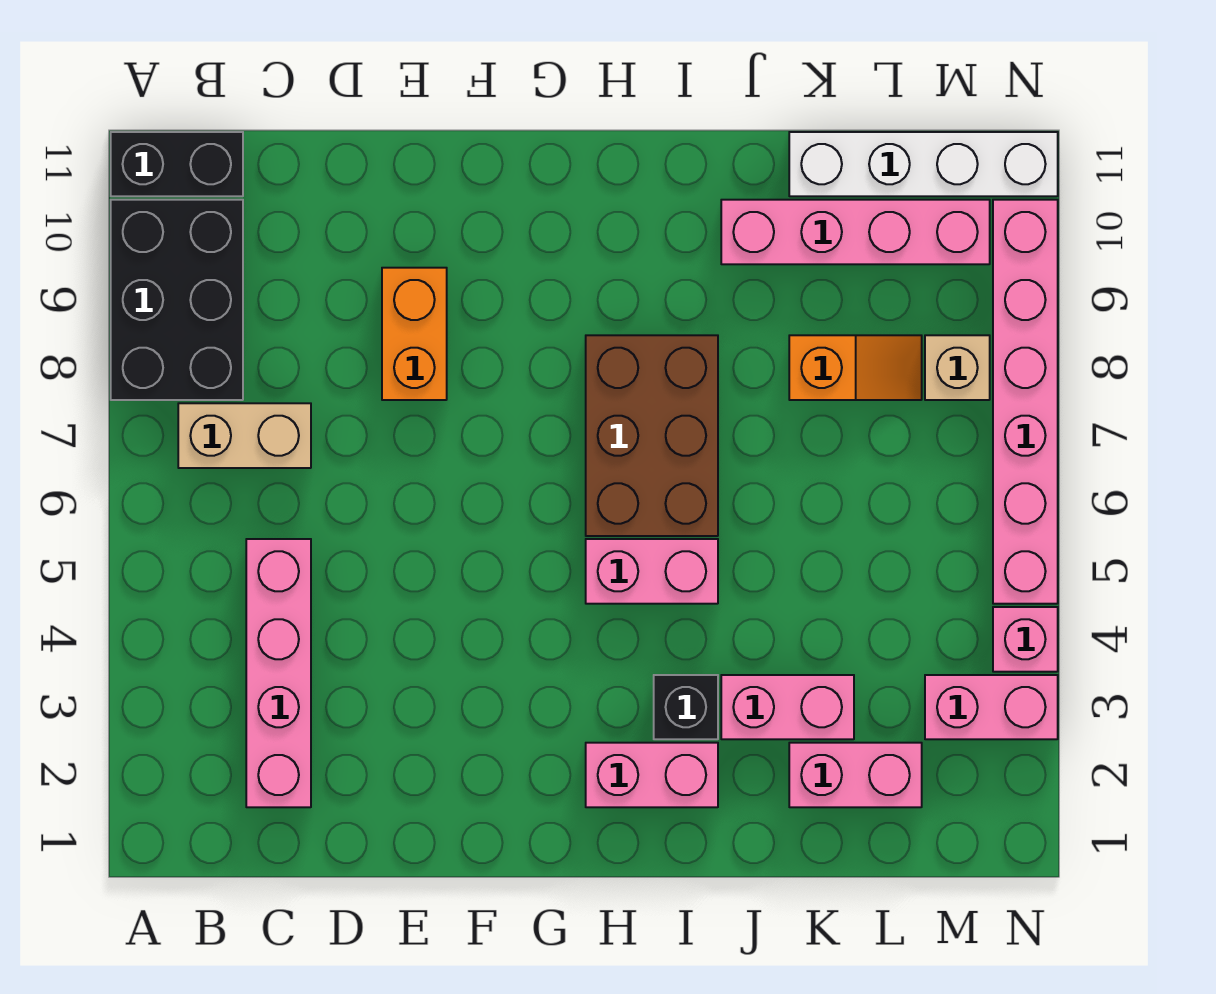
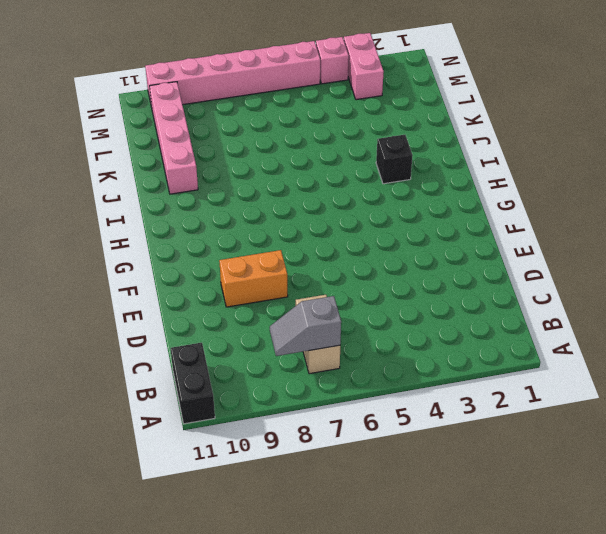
grey 1x2 slope [270,296,341,356] -> none
none -> black 2x3 brick [111,200,243,400]
none -> pink 1x4 brick [246,539,311,807]
none -> pink 1x2 brick [586,743,718,807]

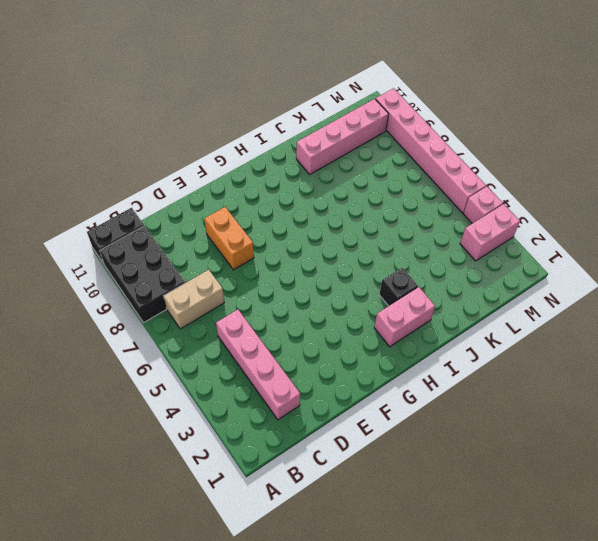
none -> pink 1x2 brick [586,539,718,604]
none -> brown 2x3 brick [586,335,718,536]
none -> pink 1x2 brick [721,675,854,739]

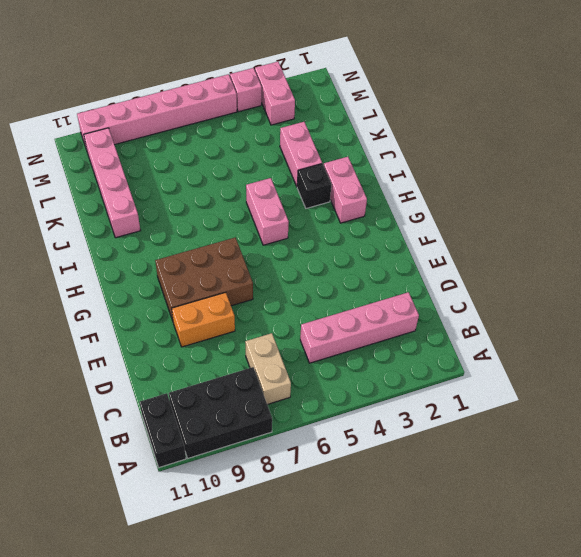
brown 2x3 brick [155,237,253,321] -> brown 2x3 brick moved to [586,335,718,536]
none -> pink 1x2 brick [789,743,922,807]
none -> orange 1x2 slope [789,335,922,400]
none -> white 1x4 brick [789,132,1058,196]

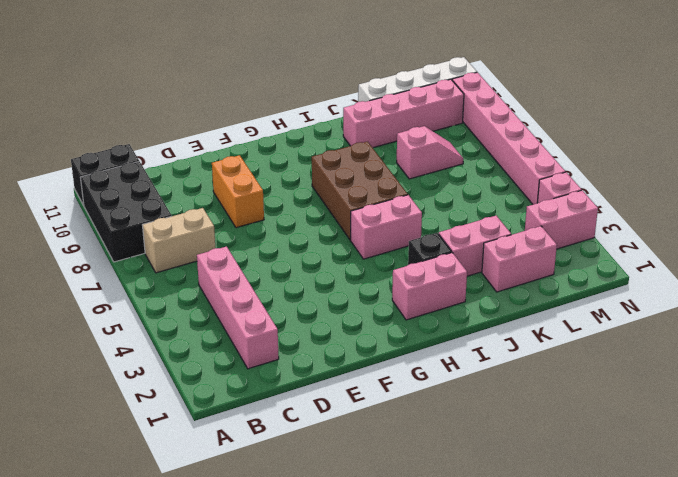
pink 1x2 slope [397,126,463,179] -> orange 1x2 slope [789,335,922,400]
none -> tan 1x1 brick [925,335,990,400]

